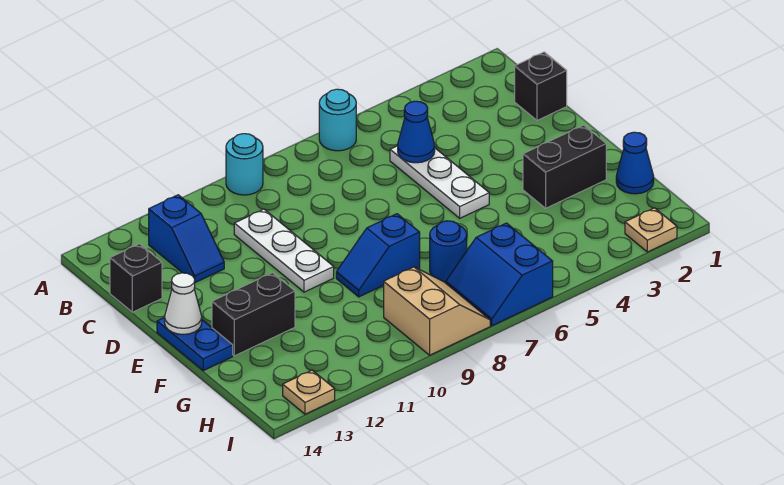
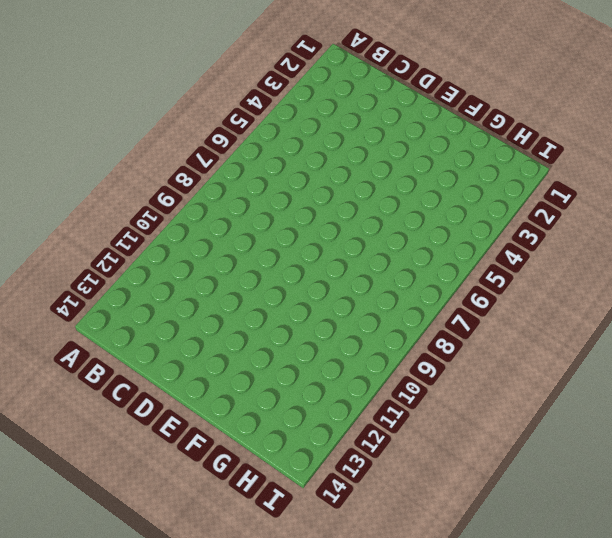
none -> cyan 1x1 round brick [319,89,356,151]
none -> cyan 1x1 round brick [226,134,263,195]
none -> blue 1x2 slope [149,195,224,283]

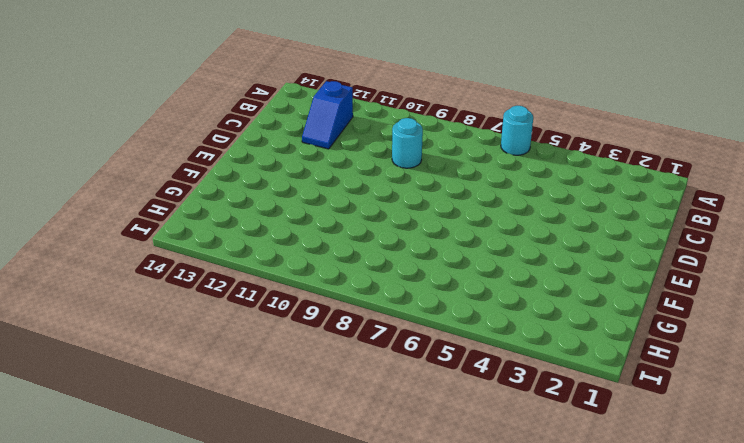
cyan 1x1 round brick [392,118,423,168] -> cyan 1x1 round brick moved to [226,134,263,195]
none -> black 1x1 brick [515,52,567,120]
none -> white 1x3 plate [390,146,489,218]
none -> white 1x3 plate [234,209,334,292]

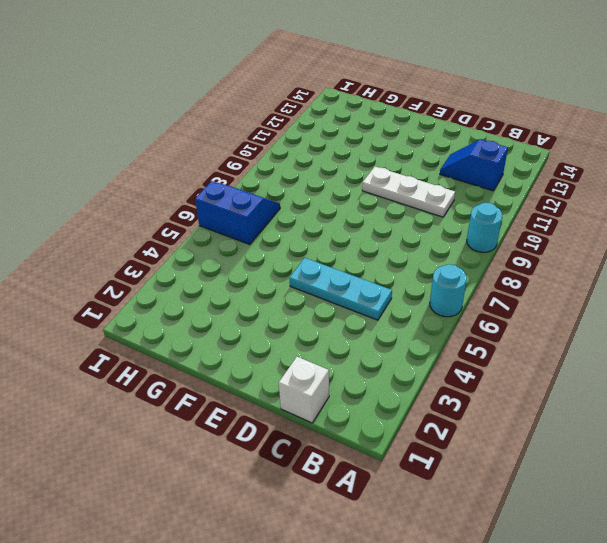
white 1x1 brick [279,357,329,423] -> black 1x1 brick [515,52,567,120]
cyan 1x3 plate [289,258,392,320] -> white 1x3 plate [390,146,489,218]
none -> black 1x1 brick [110,244,162,312]
none -> blue 1x2 plate [157,318,233,371]
none -> black 1x2 brick [523,125,606,208]

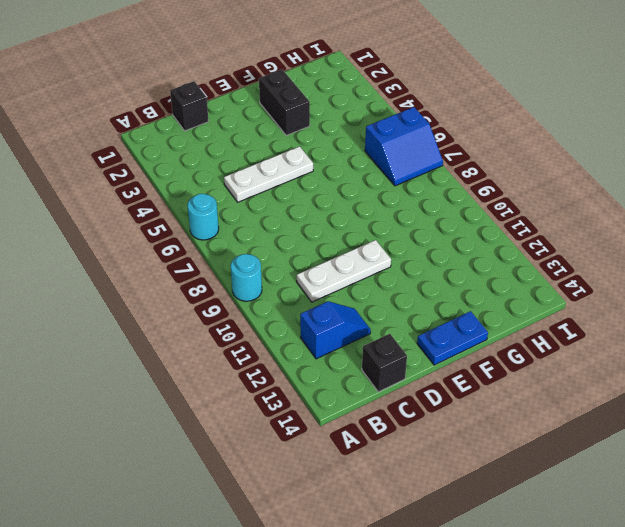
none -> blue 1x2 slope [336,214,420,297]
none -> black 1x2 brick [212,273,295,356]
none -> blue 1x1 cone [616,132,654,194]

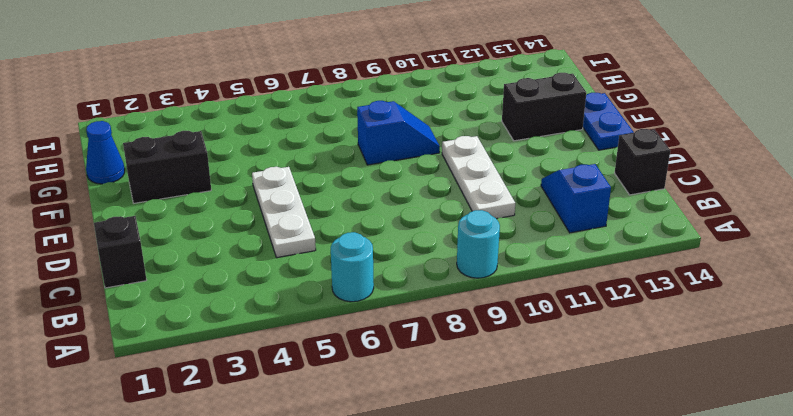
none -> blue 1x1 round brick [430,221,467,282]
none -> blue 2x2 slope [446,223,553,326]
none -> tan 2x2 slope [384,267,490,355]

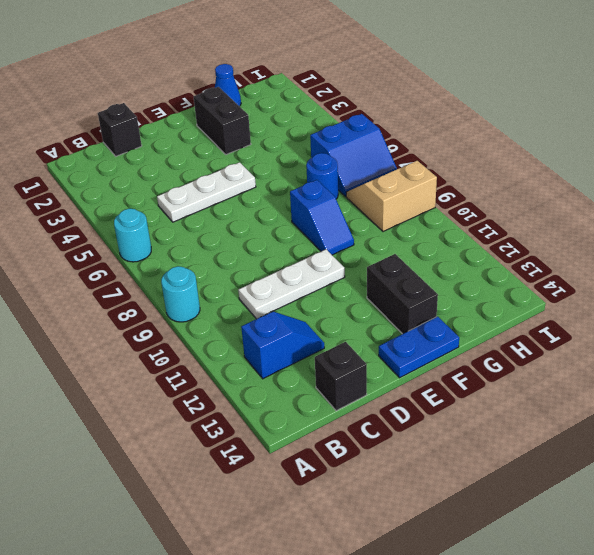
none -> tan 1x1 plate [625,208,677,252]
none -> tan 1x1 plate [283,370,335,414]
none -> blue 1x1 cone [398,101,435,163]

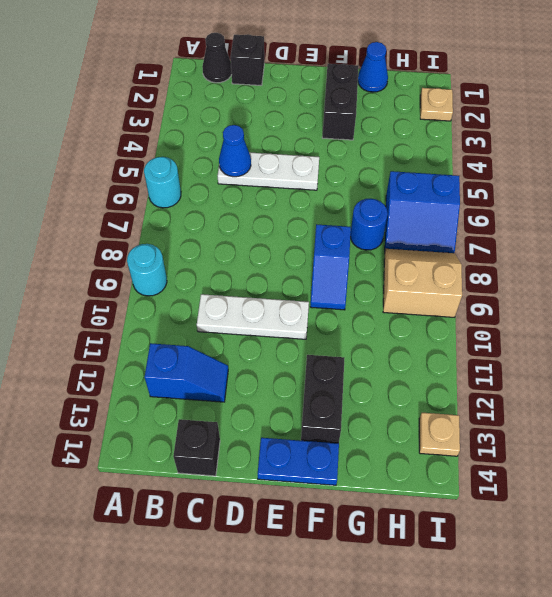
black 1x1 cone [202,33,232,83] -> none
none -> white 1x1 cone [165,273,202,334]

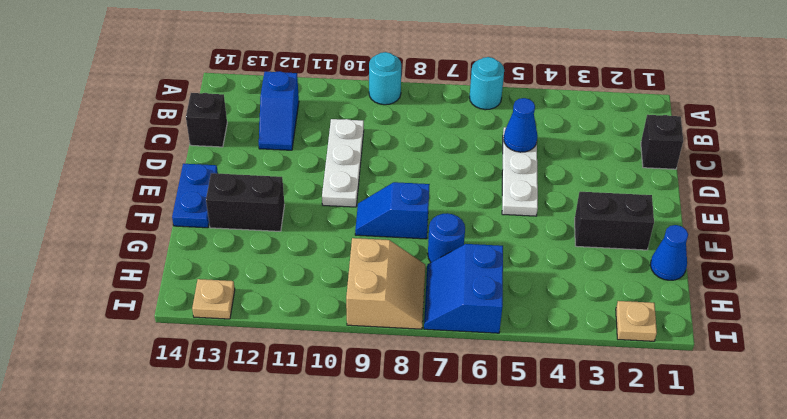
none -> white 1x1 cone [165,273,202,334]

